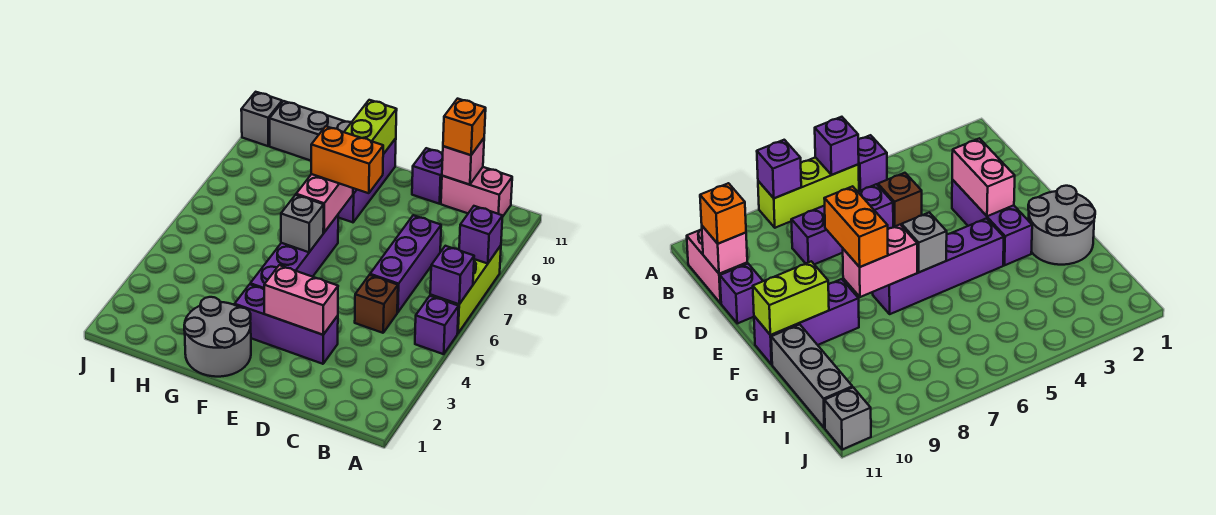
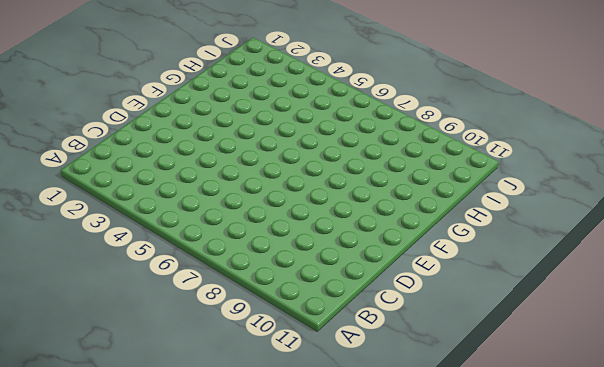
none -> purple 1x1 brick [415,296,459,354]
none -> lime 1x3 brick [430,246,501,333]
none -> pink 1x2 brick [441,167,512,216]

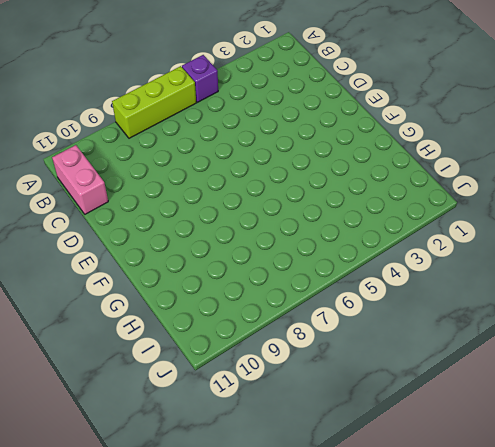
none -> brown 1x1 brick [355,275,398,333]
none -> purple 1x3 brick [370,215,441,312]
none -> purple 1x3 brick [235,284,338,364]

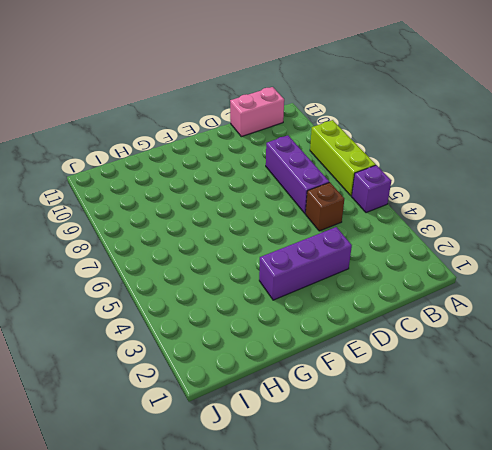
none -> purple 1x1 brick [412,148,443,204]
none -> grey 2x2 round brick [184,297,251,377]
none -> purple 1x4 brick [250,215,338,289]

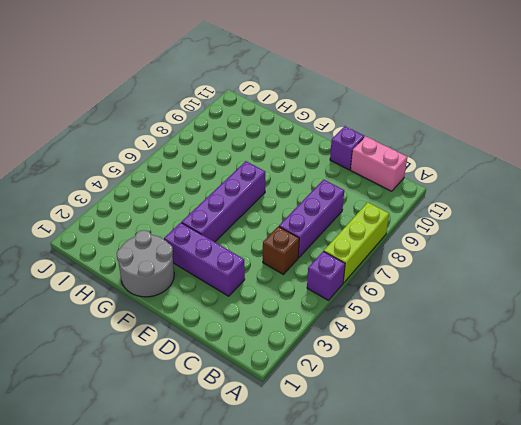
none -> purple 1x3 brick [338,138,396,222]
none -> grey 1x3 brick [270,101,351,161]
none -> grey 1x1 brick [241,92,282,146]

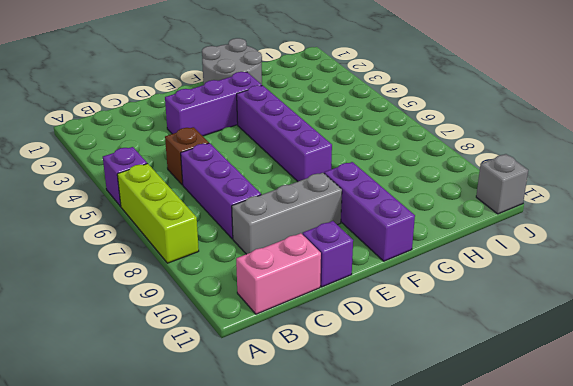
grey 1x3 brick [232,173,342,254] -> grey 1x3 brick moved to [270,101,351,161]
none -> purple 1x1 brick [430,246,474,304]
none -> purple 1x1 brick [459,206,503,264]
none -> pink 1x1 brick [442,138,484,185]

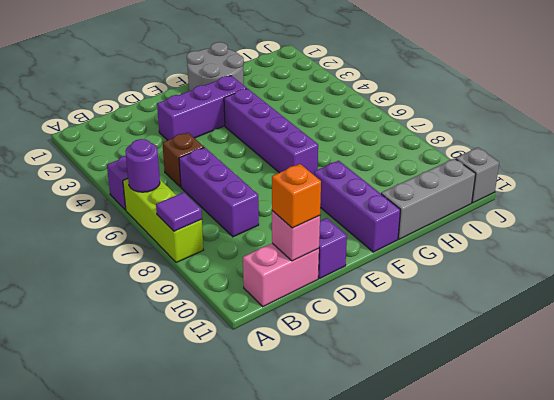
purple 1x1 round brick [125,139,160,192] -> purple 1x1 brick [430,246,474,304]
purple 1x1 tile [156,192,202,231] -> purple 1x1 brick [459,206,503,264]
none -> pink 1x2 brick [264,265,338,335]
none -> grey 1x1 brick [281,195,324,252]
none -> pink 1x2 brick [296,174,353,232]

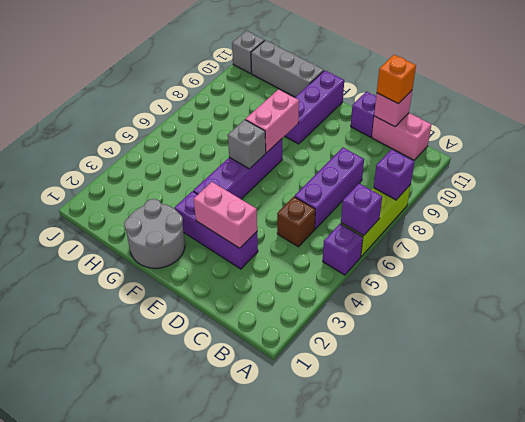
none -> lime 1x2 brick [344,100,397,154]
none -> orange 1x2 brick [311,126,383,193]

